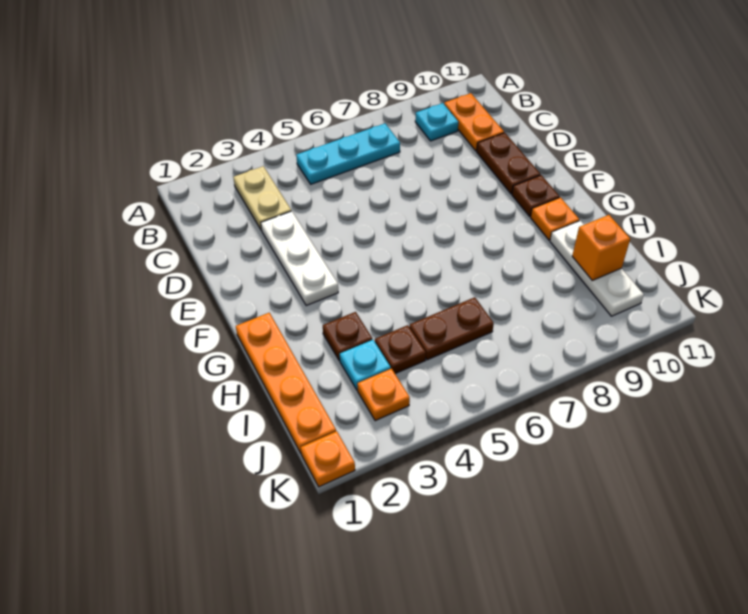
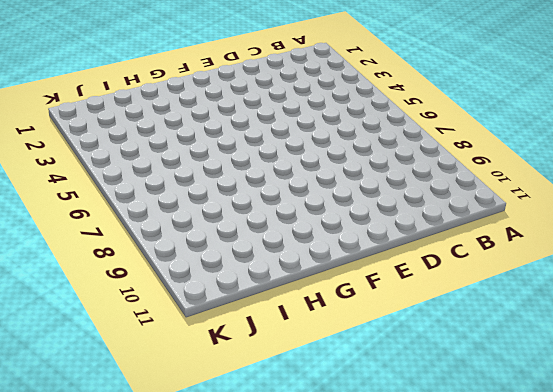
none -> tan 1x2 plate [233,166,291,230]
none -> cyan 1x3 plate [296,124,400,184]
none -> cyan 1x1 plate [415,103,458,141]

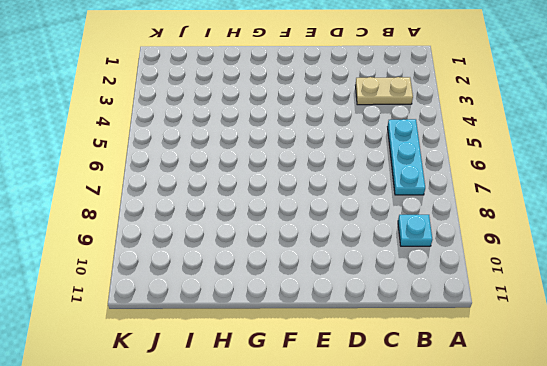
none -> orange 1x2 plate [444,93,504,151]
none -> white 1x3 plate [261,211,338,306]
none -> brown 1x2 plate [477,133,540,194]

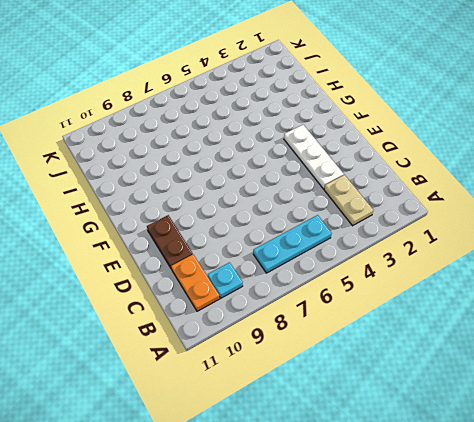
none -> brown 1x1 plate [512,175,559,216]
none -> orange 1x4 plate [236,313,336,453]
none -> orange 1x1 plate [531,197,579,240]

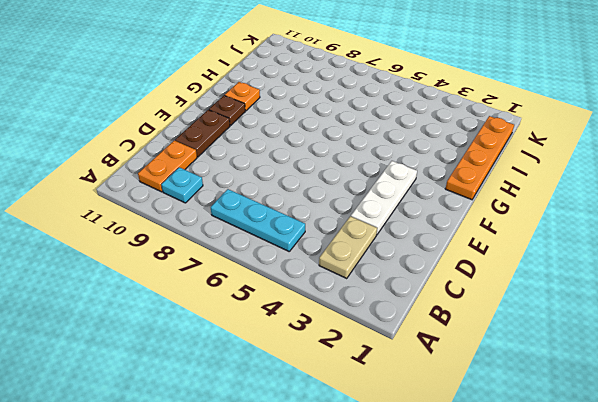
none -> brown 1x1 plate [323,312,372,361]
none -> white 1x3 plate [550,221,644,316]
none -> cyan 1x1 plate [340,340,391,390]

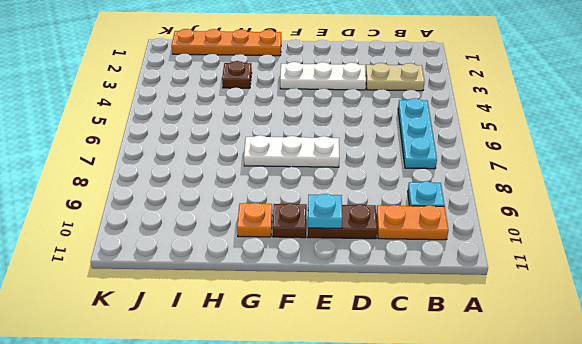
white 1x3 plate [244,135,340,167] -> white 1x3 plate moved to [550,221,644,316]
cyan 1x1 plate [308,194,342,228] -> cyan 1x1 plate moved to [340,340,391,390]
none -> brown 1x1 plate [375,325,426,374]
none -> brown 1x2 plate [409,297,494,360]
none -> orange 1x1 plate [357,369,410,421]

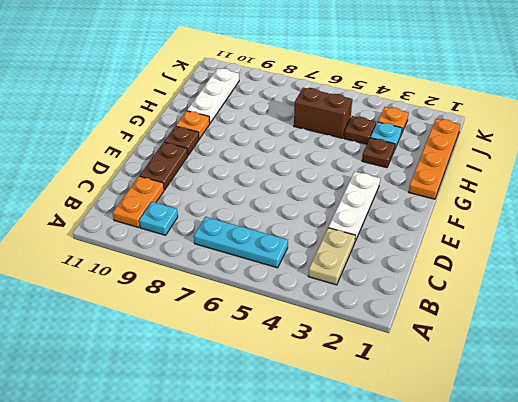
brown 1x2 brick [294,88,352,138] -> brown 1x2 plate [409,297,494,360]
none -> orange 1x1 plate [301,431,355,487]
none -> orange 1x1 brick [572,215,630,280]

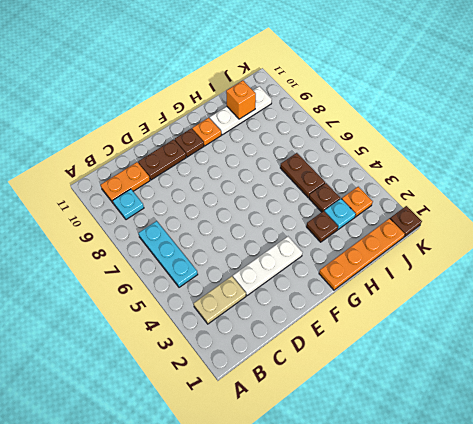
brown 1x1 plate [390,206,422,237] -> orange 1x1 plate [301,431,355,487]

